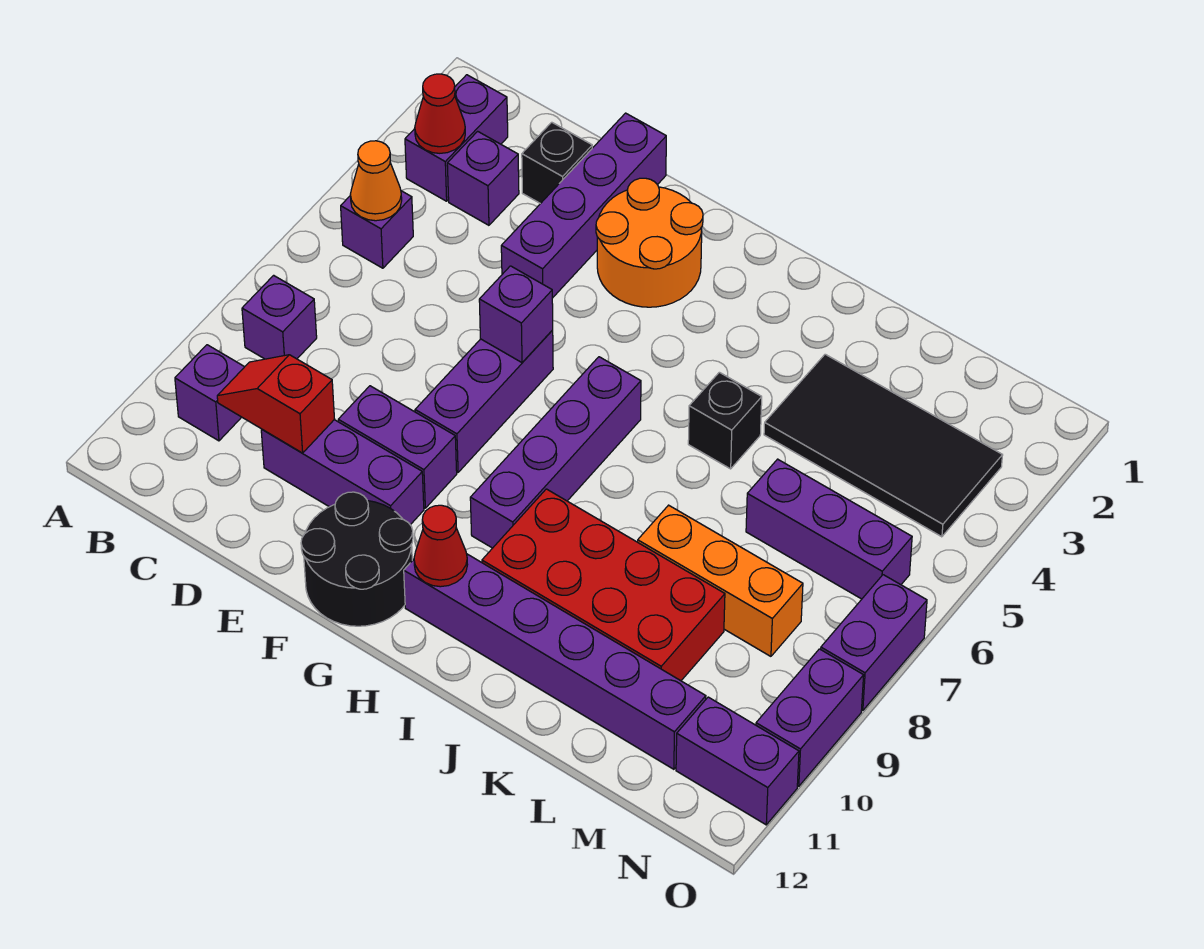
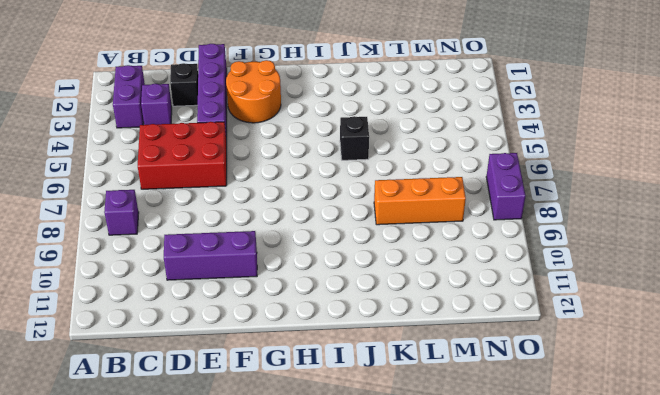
red 2x3 brick [138,122,227,189] -> none
none -> purple 1x1 brick [341,191,413,268]
none -> purple 1x1 brick [175,345,244,441]
none -> purple 1x2 brick [338,386,457,508]

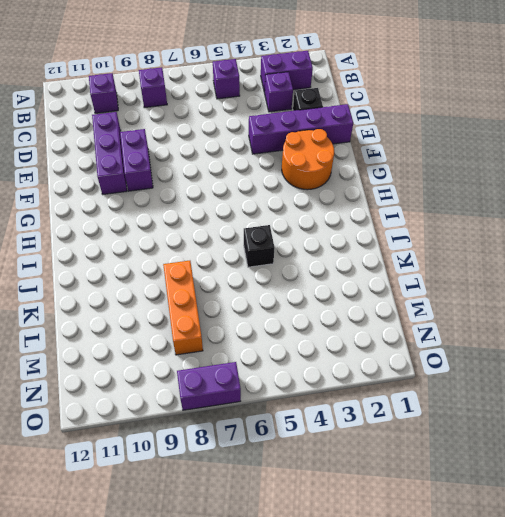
none -> purple 1x3 brick [415,330,553,472]
none -> black 2x2 round brick [301,492,413,626]
none -> purple 1x4 brick [470,357,641,548]

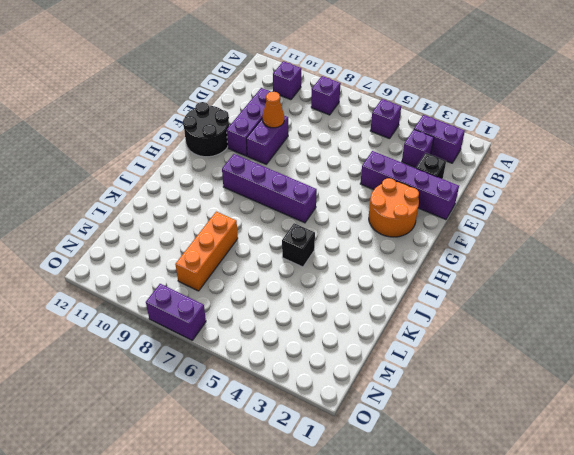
orange 1x1 cone [262,92,284,128] -> orange 1x1 cone moved to [350,141,402,221]
none -> purple 1x3 brick [415,330,553,472]
none -> purple 1x6 brick [404,554,706,769]
none -> red 2x4 brick [482,489,725,681]

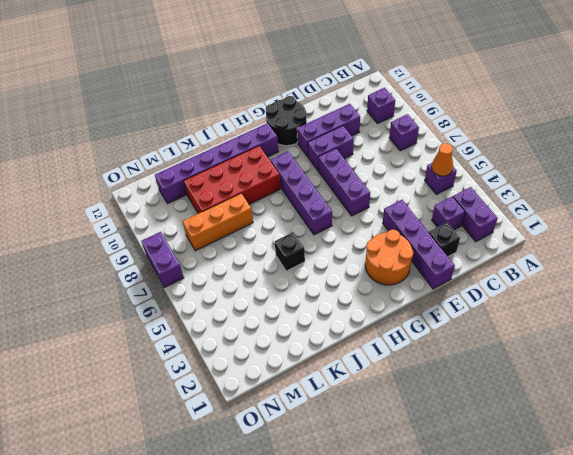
none -> black 2x4 tile [764,354,1003,537]
none -> purple 1x3 brick [746,459,912,599]
none -> purple 1x2 brick [676,697,799,825]

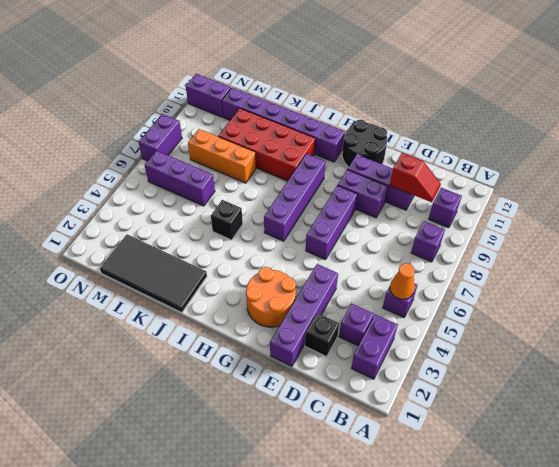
black 2x4 tile [100,235,207,313] -> black 2x4 tile moved to [764,354,1003,537]
none -> purple 1x2 brick [756,649,864,786]
none -> red 1x1 cone [415,74,465,153]
none -> purple 1x1 brick [479,266,553,363]

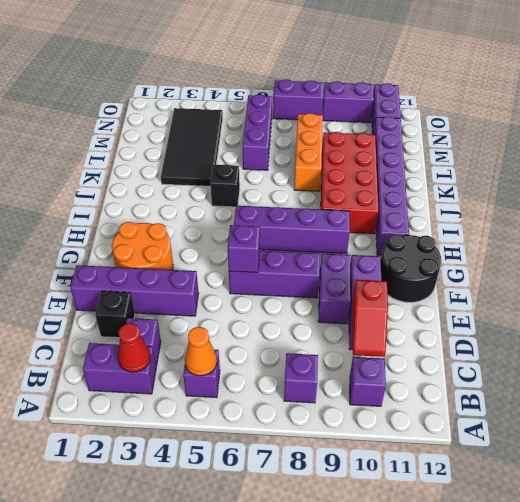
none -> red 1x1 cone [414,505,468,587]

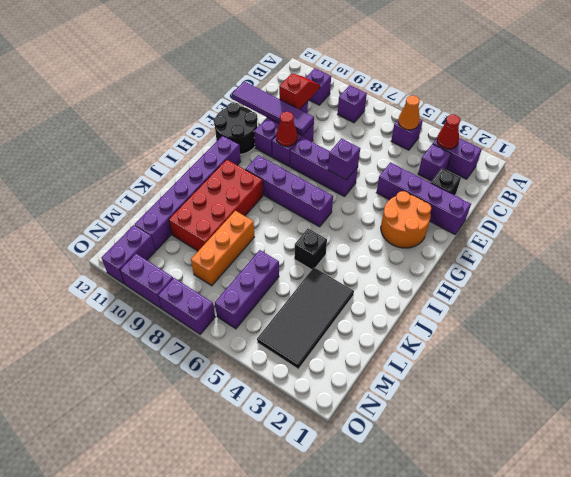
purple 1x4 tile [232,81,314,135] -> none
red 1x1 cone [276,112,297,146] -> red 1x1 cone moved to [414,505,468,587]

